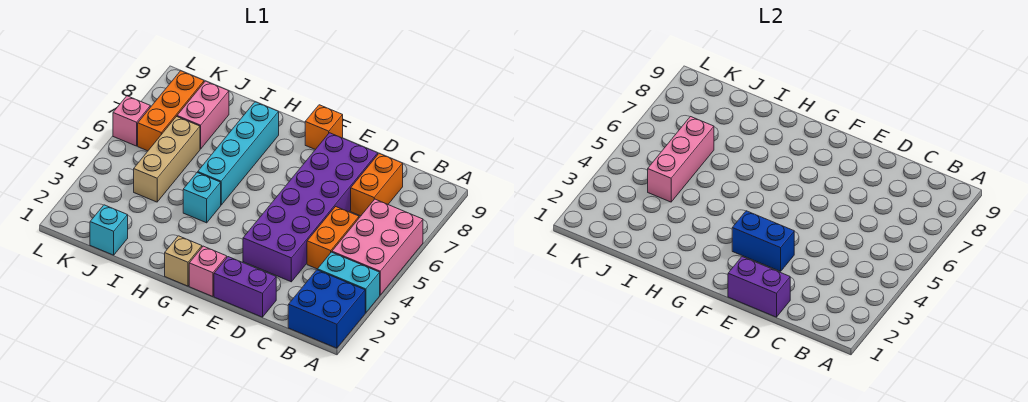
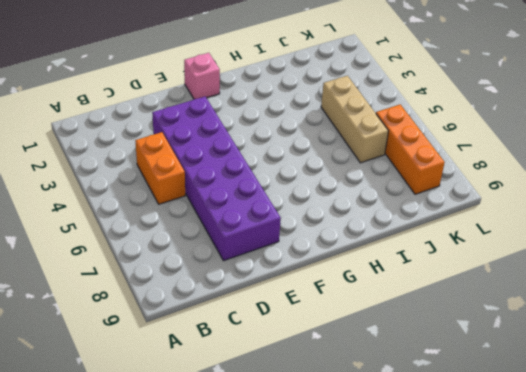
none -> blue 2x2 brick [288,270,365,348]
none -> cyan 1x2 brick [317,252,380,313]
none -> pink 2x3 brick [332,199,423,295]

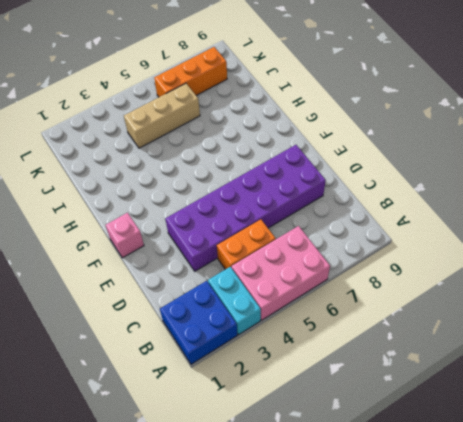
none -> orange 1x2 brick [351,153,403,216]
none -> purple 1x2 brick [214,257,276,317]
none -> orange 1x1 brick [305,105,343,150]

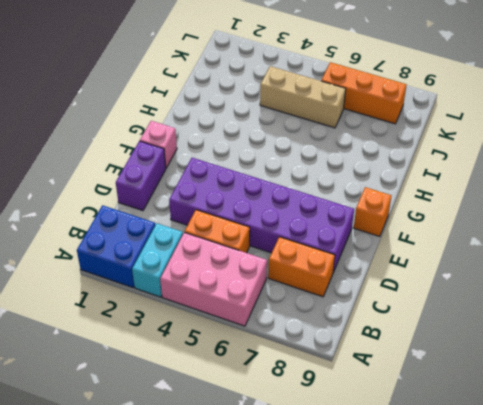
none -> tan 1x1 brick [165,236,202,286]
none -> cyan 1x1 brick [183,172,221,223]
none -> cyan 1x4 brick [198,102,279,205]

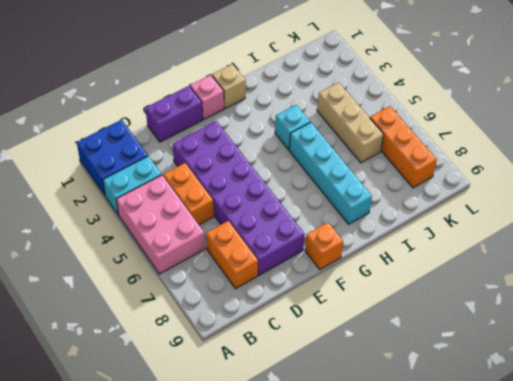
none -> cyan 1x1 brick [90,205,128,255]
none -> pink 1x2 brick [177,81,229,149]
none -> pink 1x1 brick [113,96,150,146]

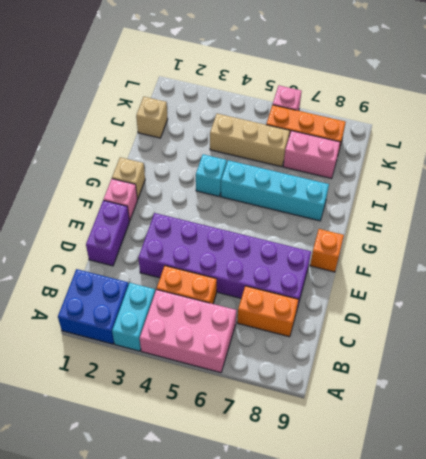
tan 1x1 brick [136,97,168,138] -> cyan 1x1 brick [90,205,128,255]
none -> purple 1x2 brick [728,257,790,317]
none -> blue 1x2 brick [732,211,794,271]
none -> pink 1x3 brick [648,117,714,202]

